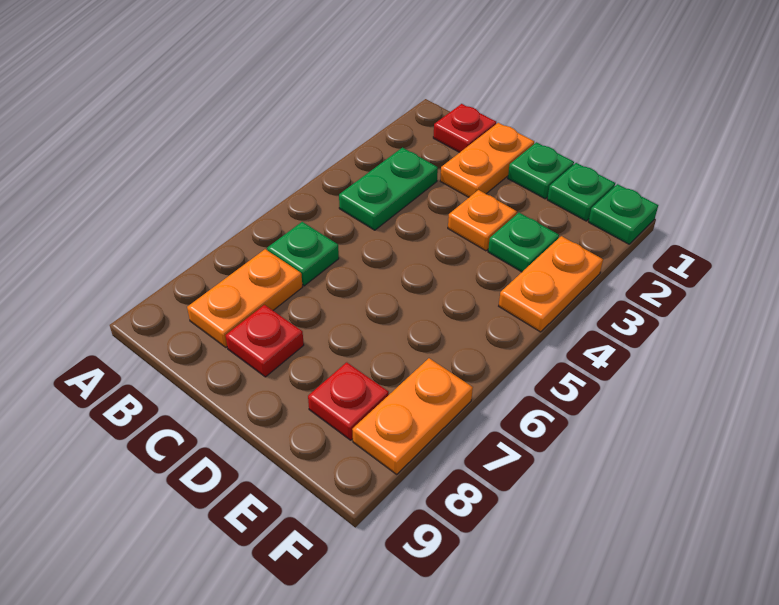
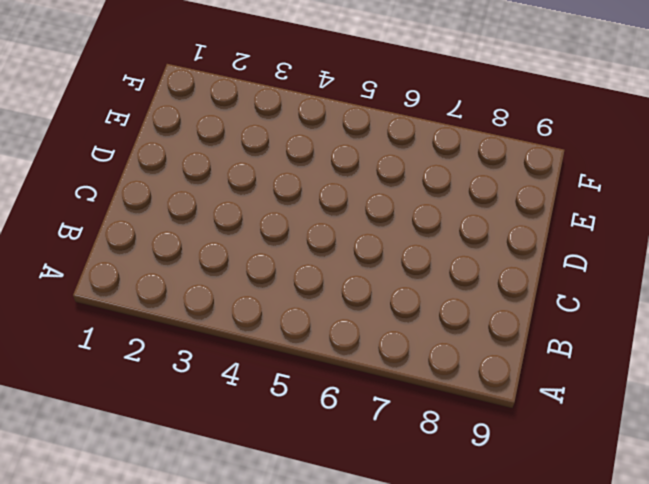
none -> red 1x1 plate [433,104,496,152]
none -> green 1x2 plate [339,148,438,230]
none -> green 1x1 plate [267,222,339,286]

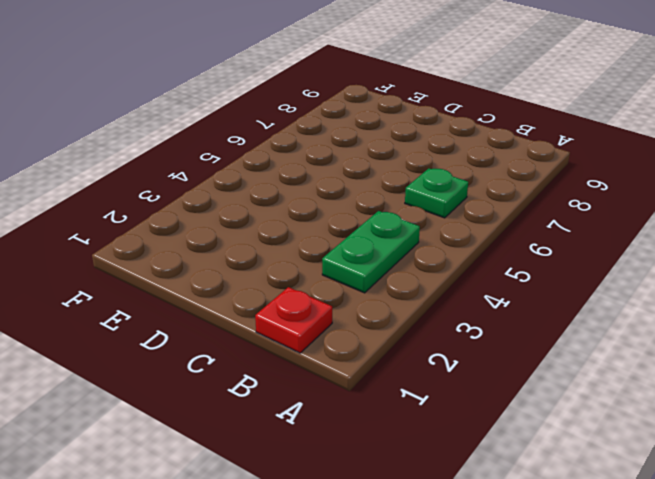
none -> orange 1x2 plate [187,249,303,347]
none -> orange 1x2 plate [440,123,534,197]
none -> red 1x1 plate [225,305,304,377]

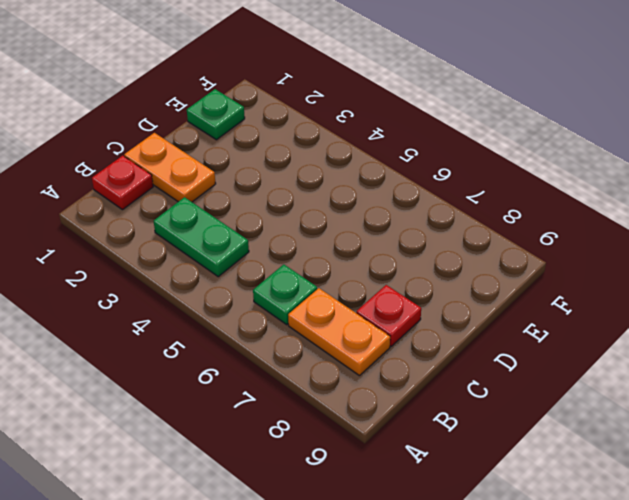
none -> green 1x1 plate [508,142,574,199]
none -> orange 1x1 plate [448,190,517,251]
none -> green 1x1 plate [488,213,559,272]

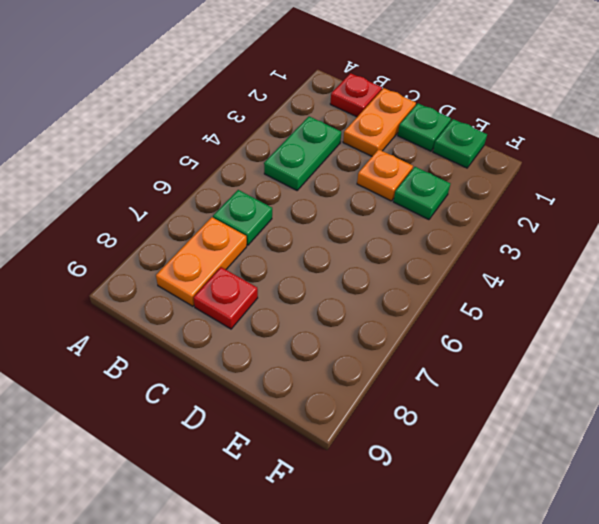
none -> red 1x1 plate [308,362,389,440]
none -> green 1x1 plate [589,184,658,244]
none -> orange 1x2 plate [499,236,603,332]

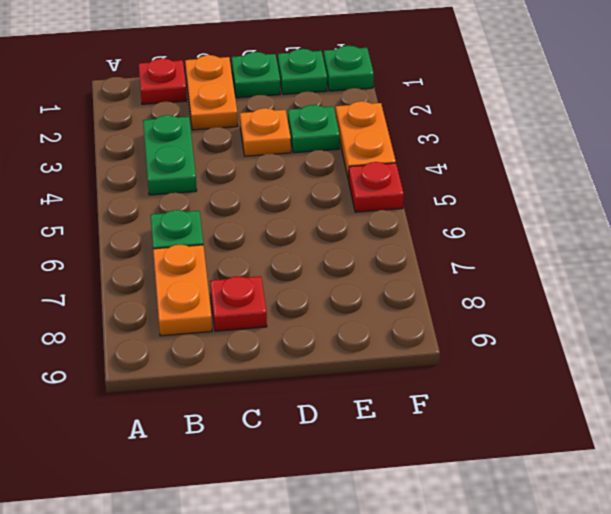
red 1x1 plate [349,162,404,212] -> red 1x1 plate moved to [308,362,389,440]
none -> orange 1x2 plate [352,358,473,474]

